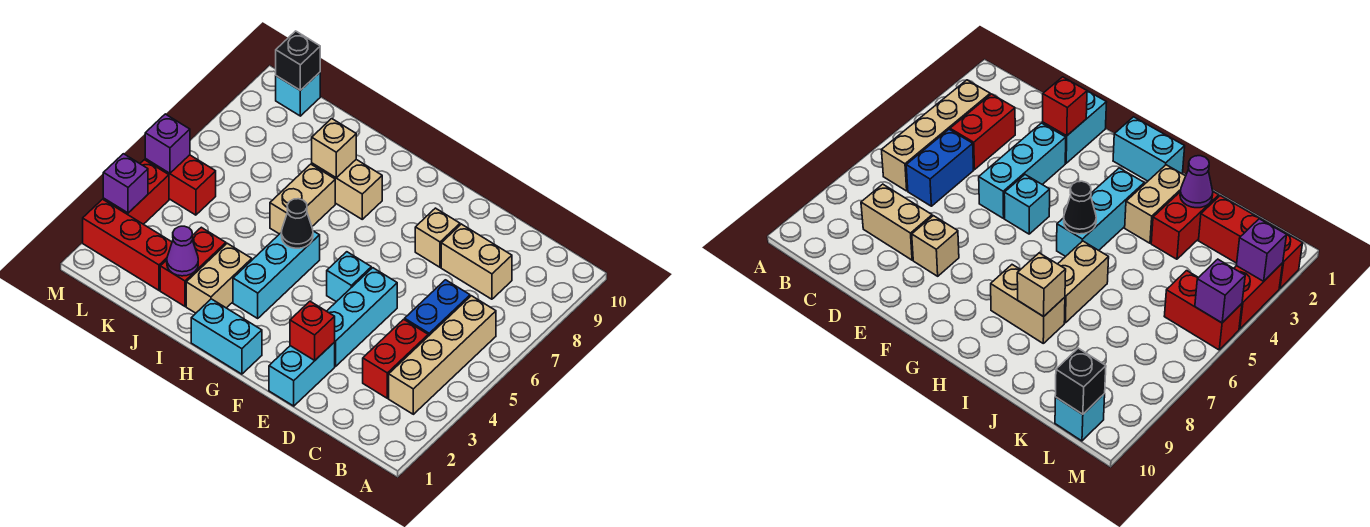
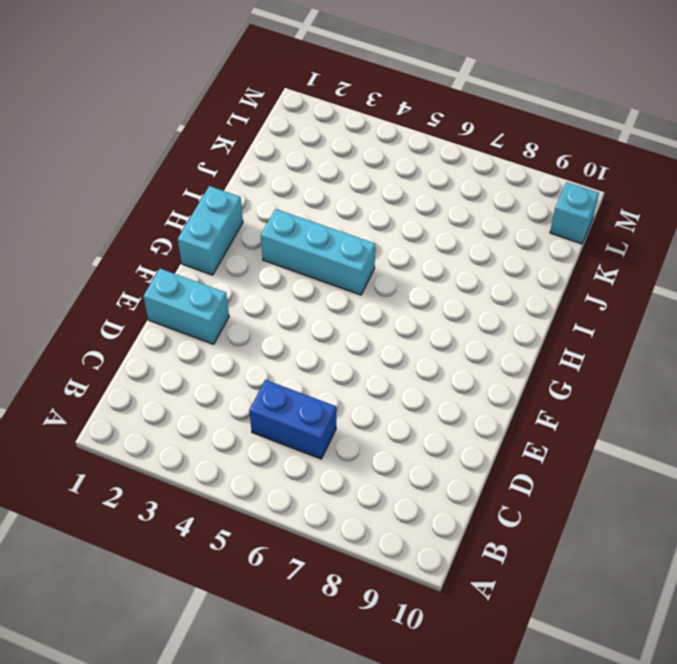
none -> tan 1x4 brick [389,296,496,414]
none -> red 1x2 brick [363,319,428,398]
none -> tan 1x2 brick [441,224,512,299]

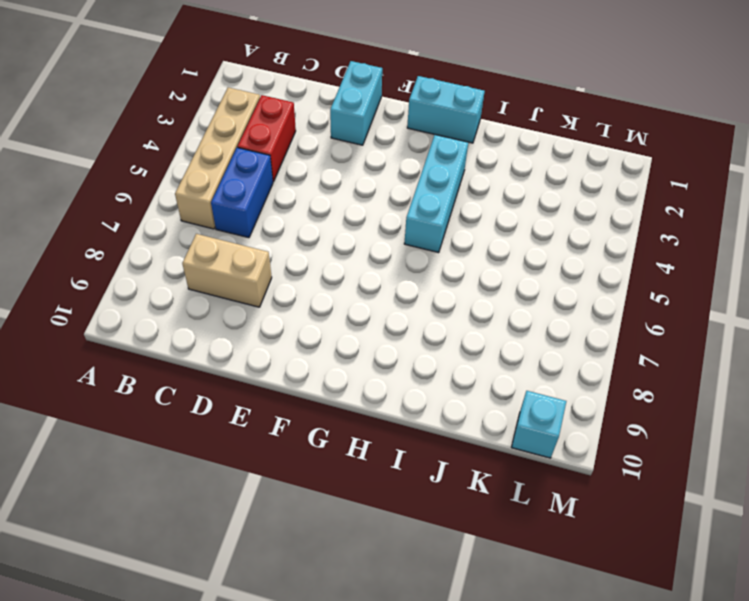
none -> cyan 1x3 brick [327,268,397,366]
none -> tan 1x1 brick [415,208,460,267]
none -> cyan 1x1 brick [327,252,371,302]

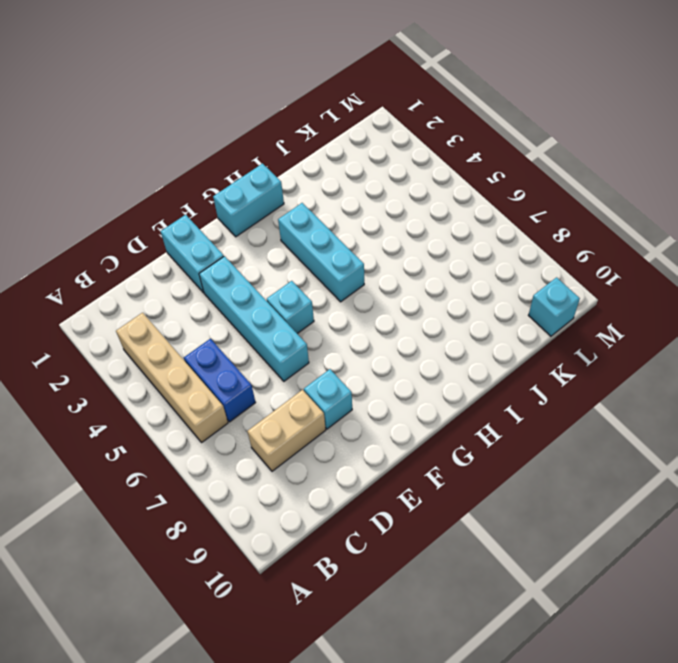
cyan 1x4 brick [199,256,309,381] -> cyan 1x3 brick [327,268,397,366]
cyan 1x1 brick [304,369,352,429] -> tan 1x1 brick [415,208,460,267]
none -> red 1x2 brick [363,319,428,398]
none -> tan 1x2 brick [312,160,382,219]
none -> tan 1x2 brick [186,243,252,313]

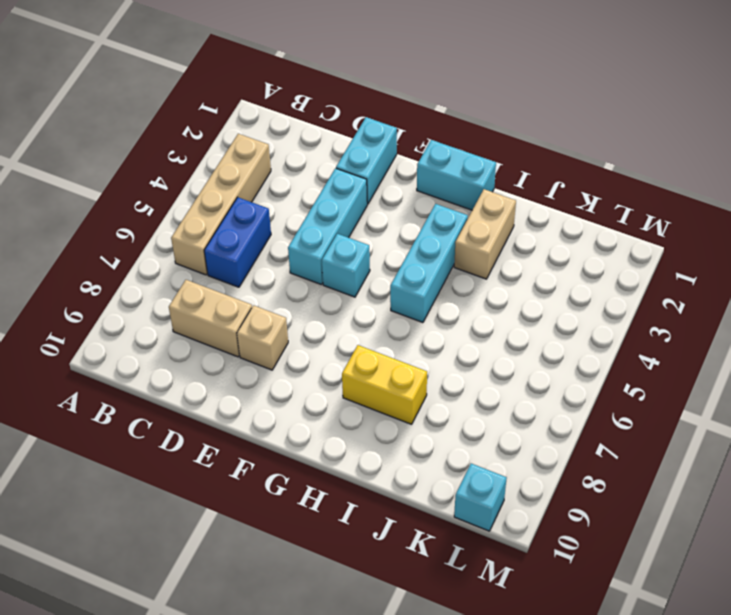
yellow 1x2 brick [342,345,427,424] -> tan 1x2 brick [312,160,382,219]
none -> red 1x2 brick [363,319,428,398]
none -> tan 1x2 brick [270,164,335,234]
none -> red 1x2 brick [160,227,226,306]

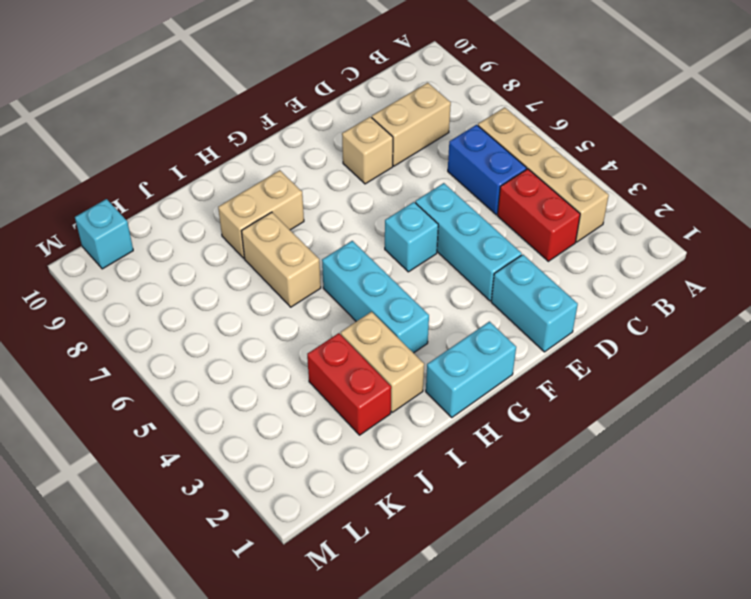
none -> red 1x3 brick [83,199,172,290]
none -> red 1x2 brick [145,155,216,215]
none -> red 1x2 brick [103,160,169,224]

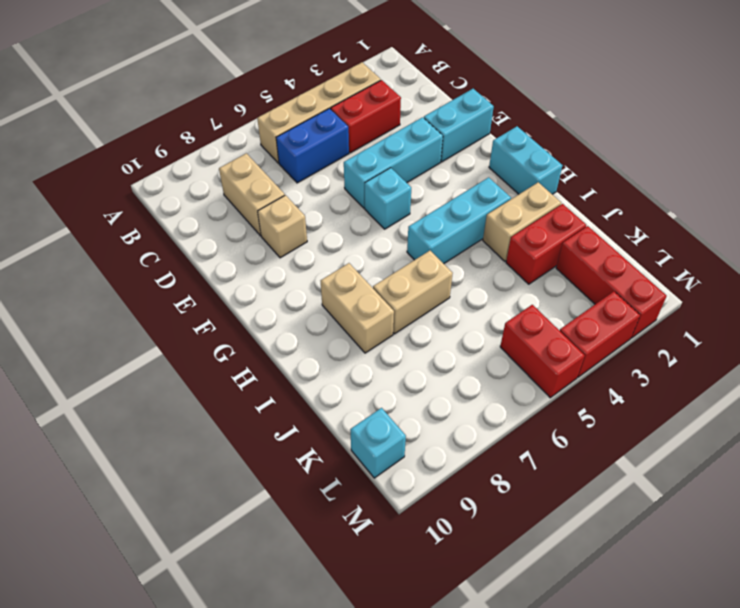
none -> red 1x1 brick [290,301,335,360]
none -> black 1x1 cone [281,199,313,248]
none -> tan 1x1 brick [312,119,356,178]

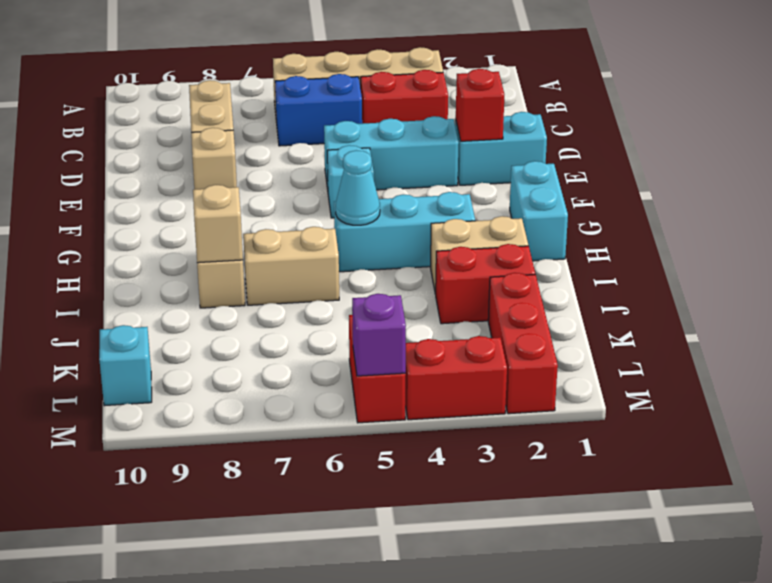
cyan 1x1 cone [336,150,380,225] -> black 1x1 cone [281,199,313,248]
none -> purple 1x1 cone [167,226,198,276]
none -> black 1x1 brick [276,31,320,90]
none -> purple 1x1 brick [103,154,148,213]

